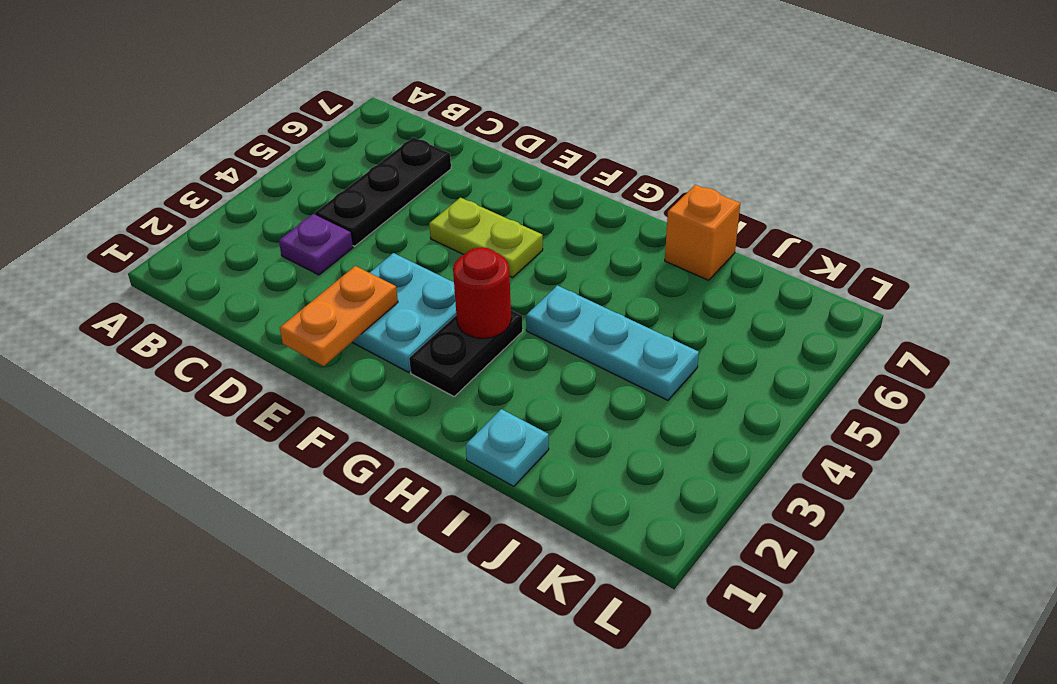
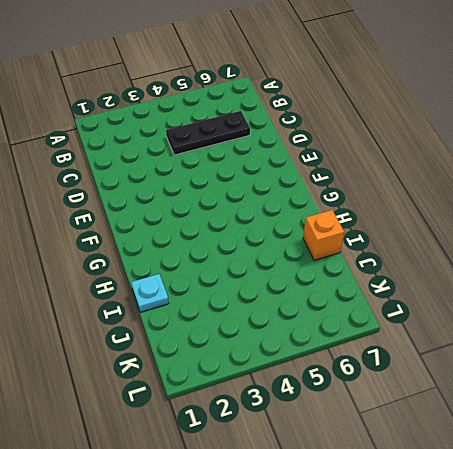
none -> purple 1x1 plate [279,214,353,275]
none -> cyan 2x2 plate [352,253,456,372]

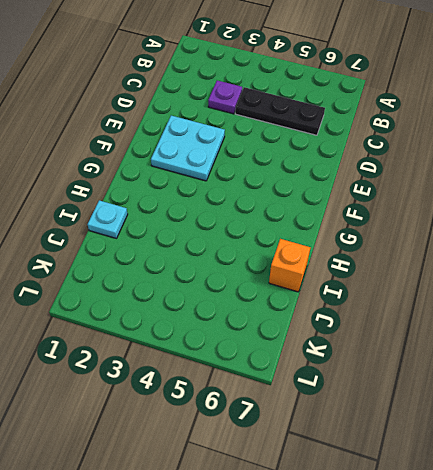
none -> lime 1x2 plate [429,198,543,278]
none -> black 1x2 plate [409,310,523,396]

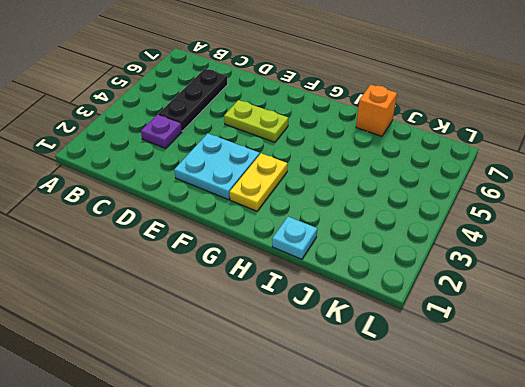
yellow 1x2 plate [230,153,287,211] -> black 1x2 plate [409,310,523,396]
none -> cyan 1x3 plate [526,285,699,400]
none -> orange 1x2 plate [280,266,398,366]

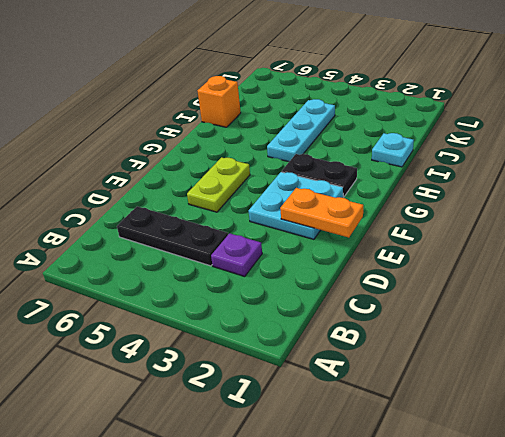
none -> red 1x1 round brick [453,247,511,339]

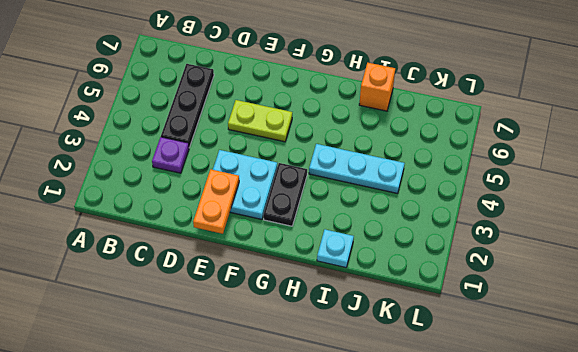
none -> red 1x1 round brick [453,247,511,339]

